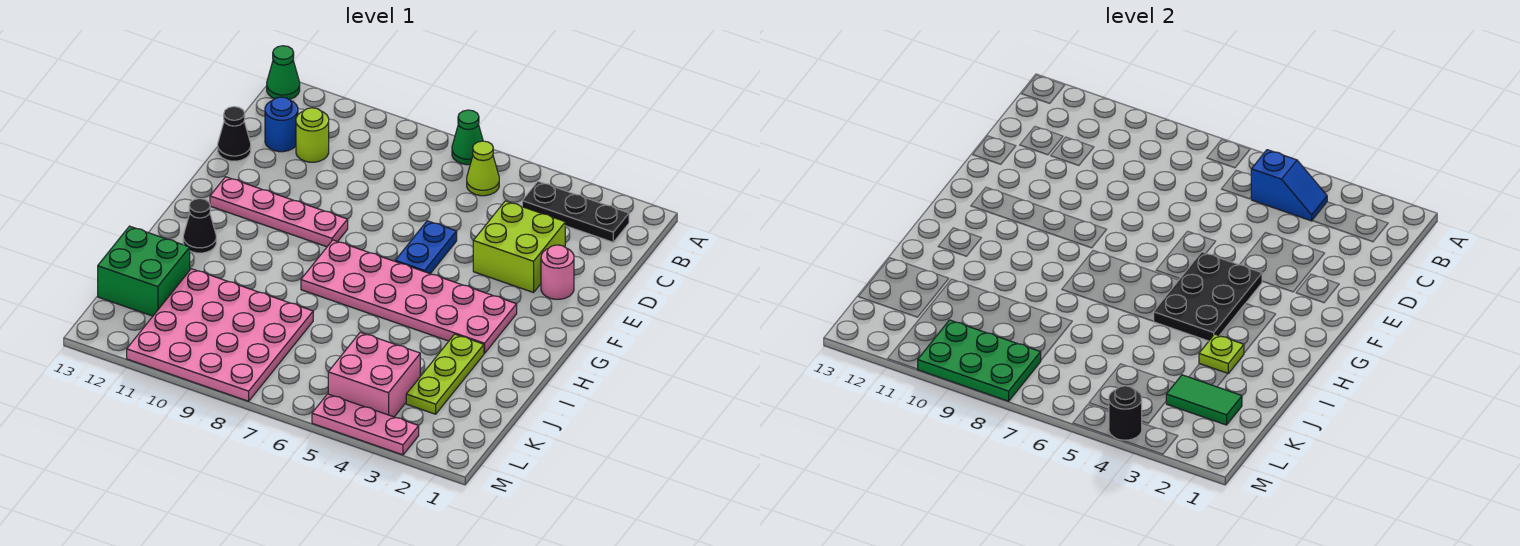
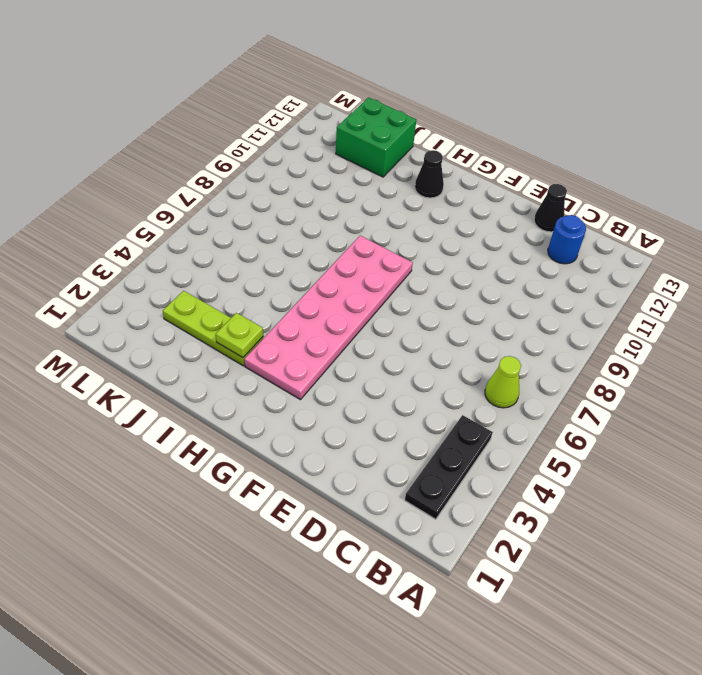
none -> green 1x1 cone [452,110,483,165]
none -> green 1x1 cone [267,46,300,100]
none -> lime 1x1 round brick [296,108,329,162]

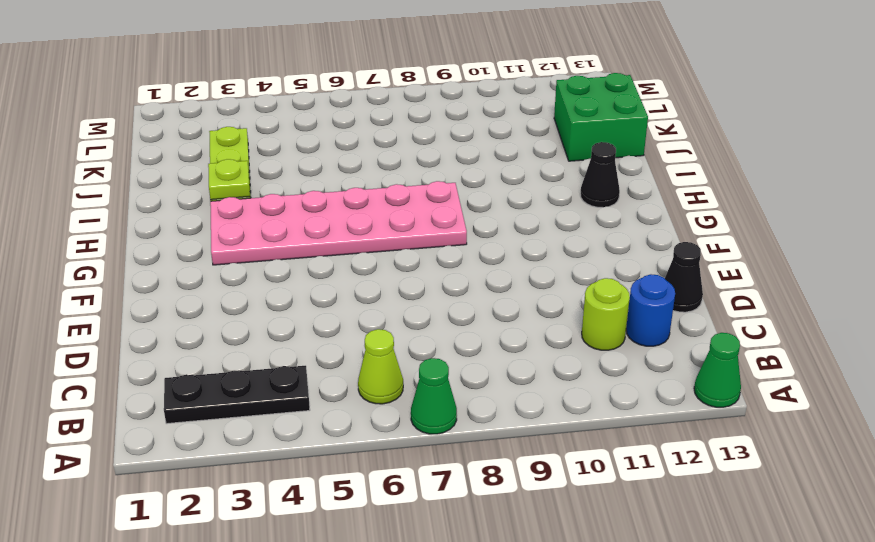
none -> lime 2x2 brick [473,201,565,293]
none -> pink 1x1 round brick [541,245,574,299]
none -> blue 1x2 plate [395,221,457,274]

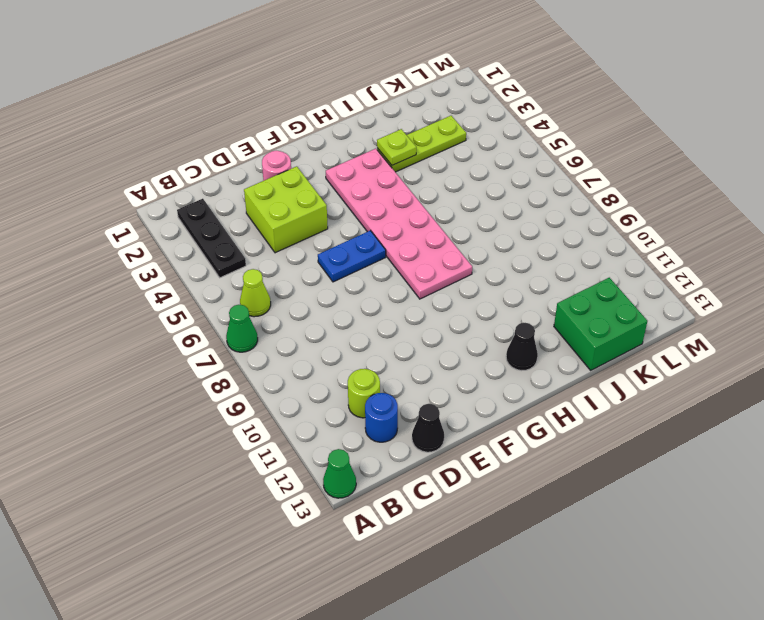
none -> pink 1x4 plate [210,177,348,247]
none -> pink 4x4 plate [127,269,313,401]
none -> pink 2x2 brick [328,332,420,417]

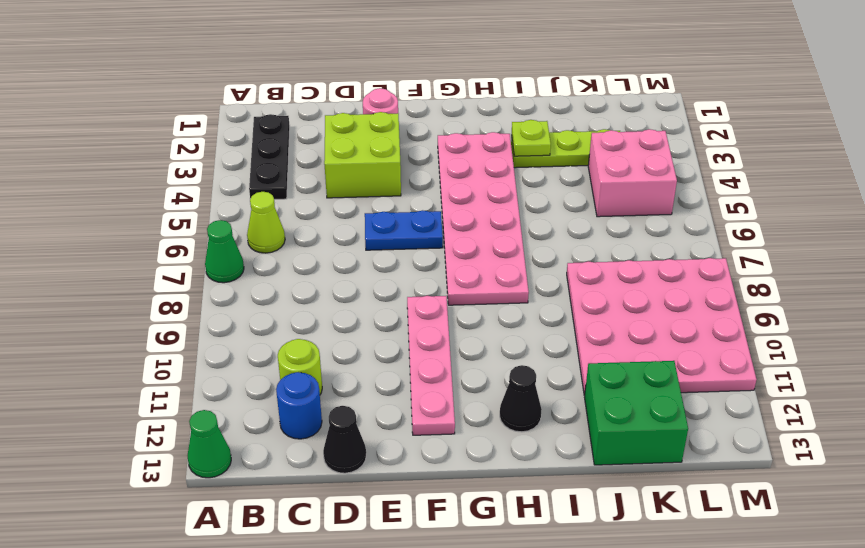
none -> pink 1x3 plate [312,394,419,455]
none -> blue 1x2 slope [1251,150,1327,221]
none -> black 2x3 plate [1154,252,1262,341]

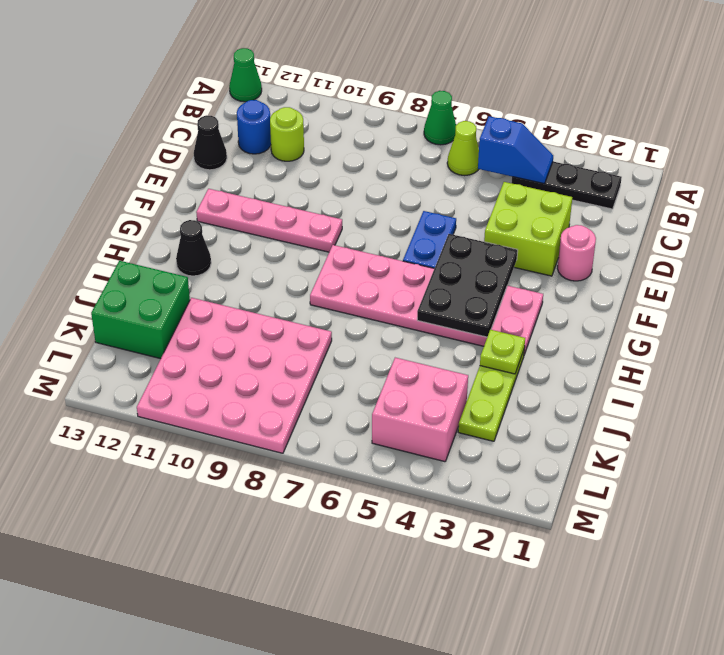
none -> pink 1x3 plate [312,394,419,455]
none -> green 1x2 tile [1166,375,1242,425]
none -> green 2x3 plate [918,320,1041,401]

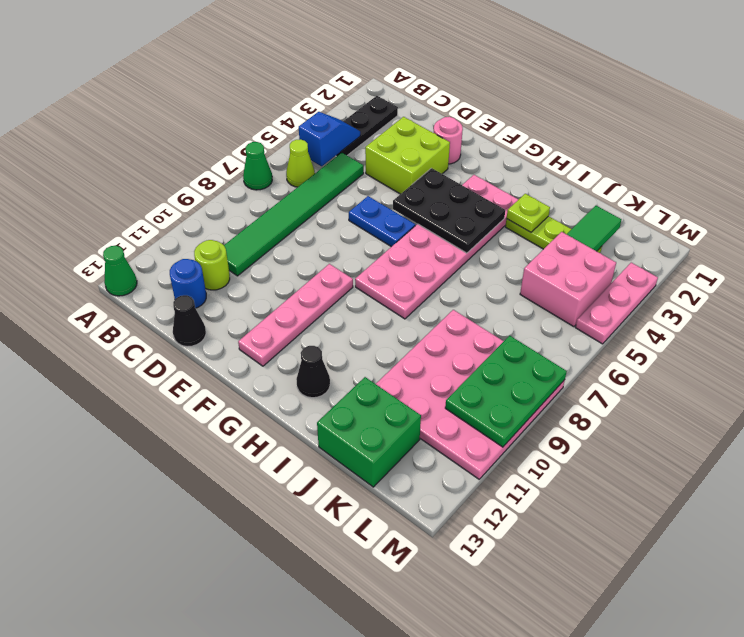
green 1x6 tile [224,153,364,276] -> none
none -> black 1x1 round brick [1109,386,1142,440]

